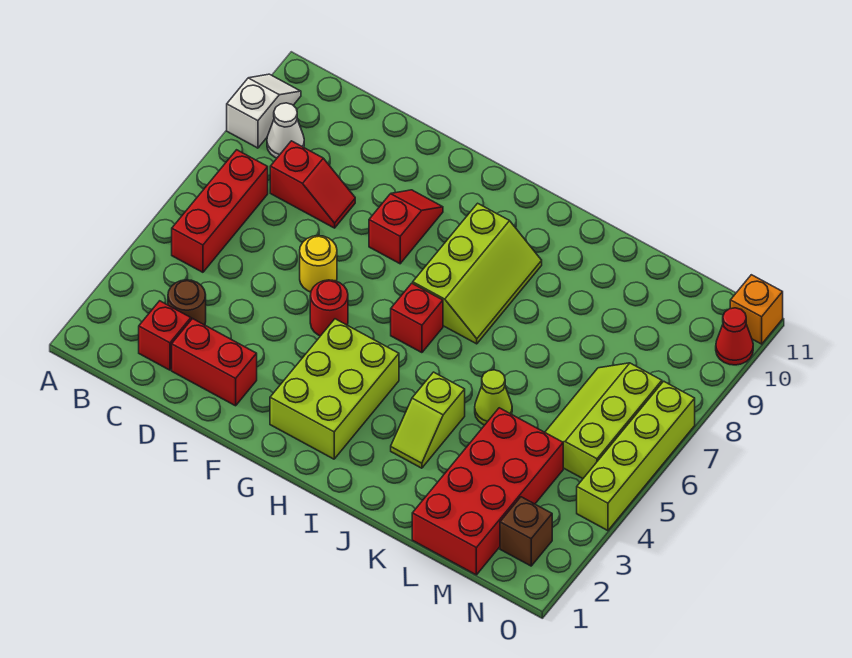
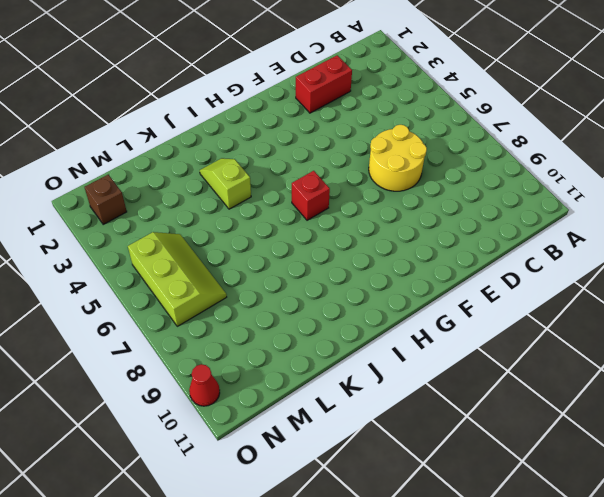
yellow 2x2 round brick [369,125,427,191] -> yellow 1x1 round brick [300,236,337,292]
none -> white 1x2 slope [227,74,301,148]
none -> red 1x3 brick [172,150,268,272]
none -> white 1x1 cone [267,103,304,158]

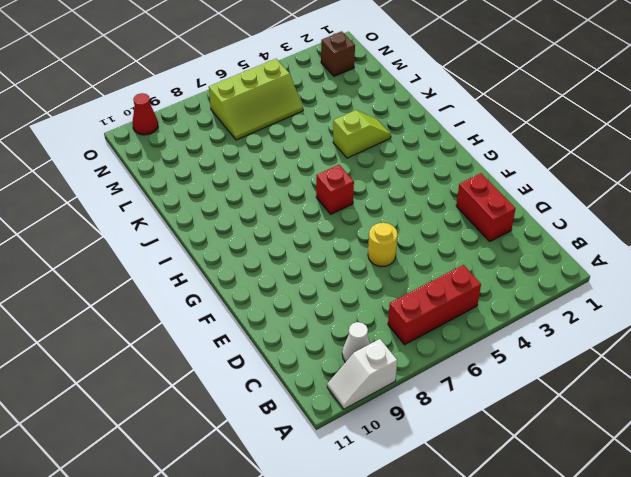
none -> red 1x1 brick [139,301,191,370]
none -> brown 1x1 round brick [168,280,206,325]
none -> red 1x2 slope [270,141,355,228]

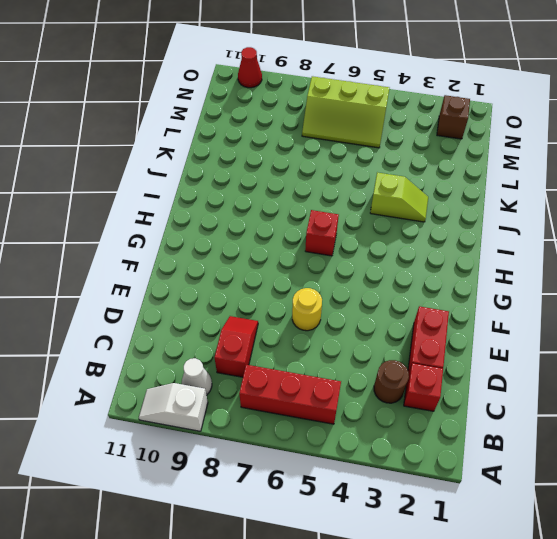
none -> red 1x1 round brick [310,280,348,336]
none -> red 1x2 slope [369,190,443,264]
none -> lime 2x3 brick [270,319,399,459]

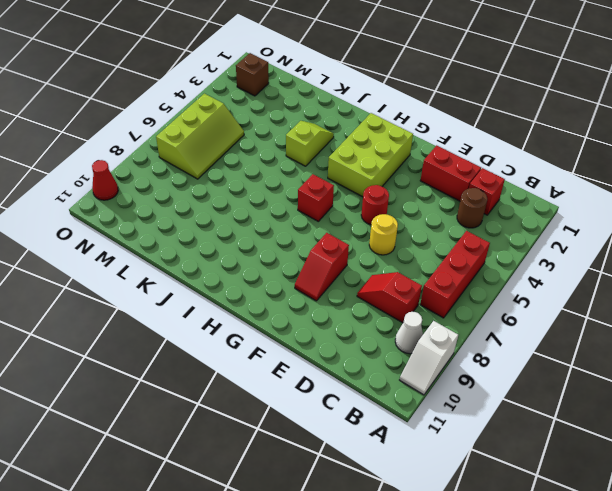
none -> lime 2x3 slope [413,203,542,344]
none -> lime 1x1 cone [475,370,512,425]
none -> red 2x4 brick [412,408,563,575]

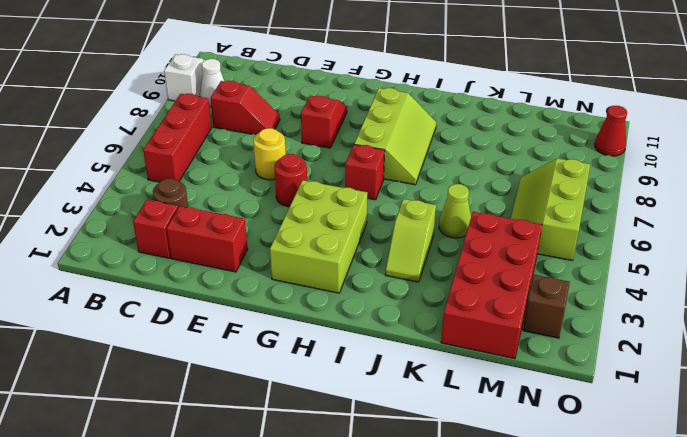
none -> lime 1x4 brick [577,381,695,531]
none -> orange 1x1 brick [730,275,783,344]

